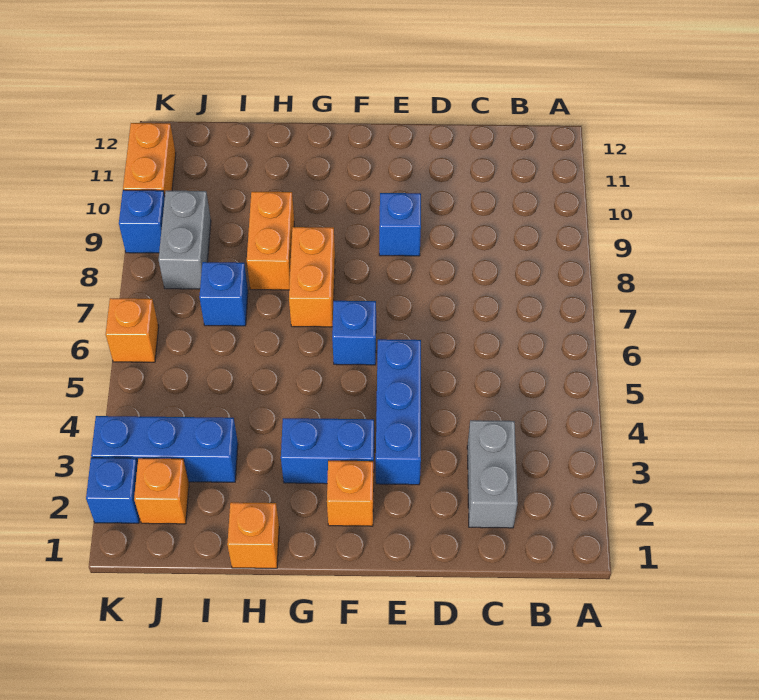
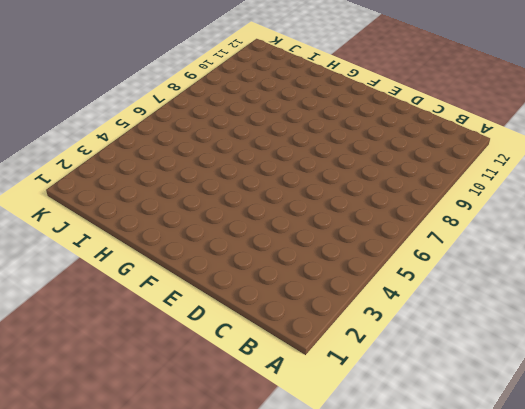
none -> grey 1x2 brick [467,420,518,528]
none -> blue 1x3 brick [376,339,421,485]
none -> blue 1x1 brick [379,193,421,256]

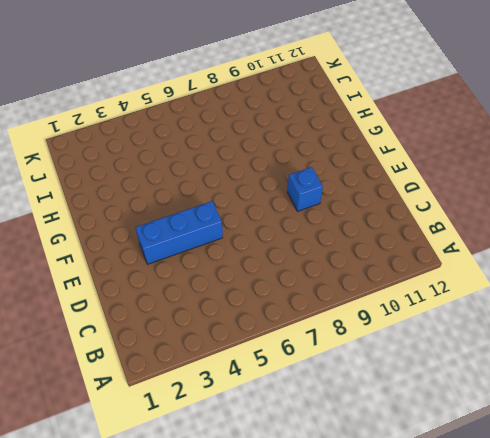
none -> grey 1x2 brick [467,420,518,528]
none -> orange 1x1 brick [327,461,374,526]
none -> blue 1x2 brick [281,418,374,484]

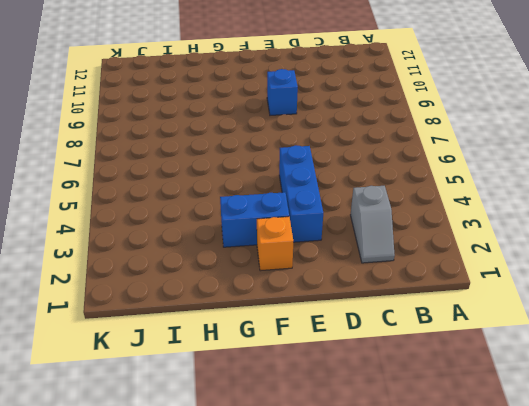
grey 1x2 slope [351,186,395,263] -> grey 1x2 brick [467,420,518,528]
none -> blue 1x1 brick [332,301,376,365]
none -> orange 1x2 brick [289,227,335,327]
none -> orange 1x1 brick [227,502,279,568]

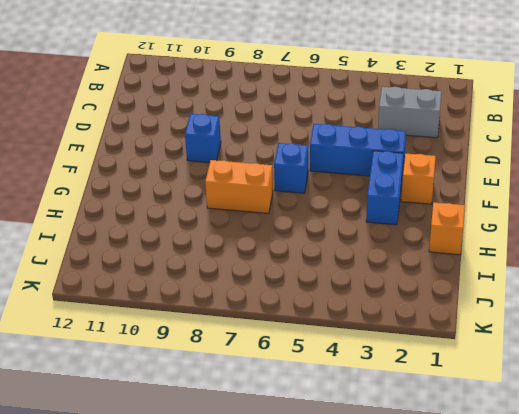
none -> orange 1x2 brick [247,192,294,290]
none -> blue 1x3 brick [91,416,238,482]
none -> blue 1x1 brick [199,262,248,326]

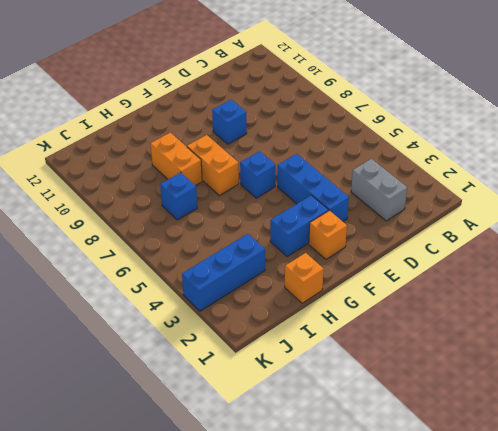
none -> orange 1x1 brick [134,458,189,524]
none -> grey 1x2 brick [159,191,211,289]
none -> blue 1x1 brick [86,458,140,523]

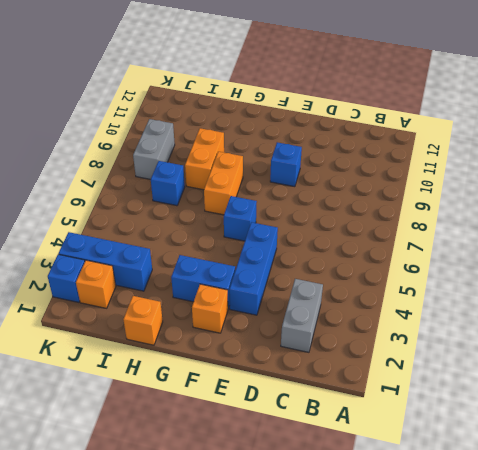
none -> orange 1x1 brick [106,298,159,362]
none -> blue 1x1 brick [119,190,165,253]
none -> orange 1x2 brick [123,123,176,196]

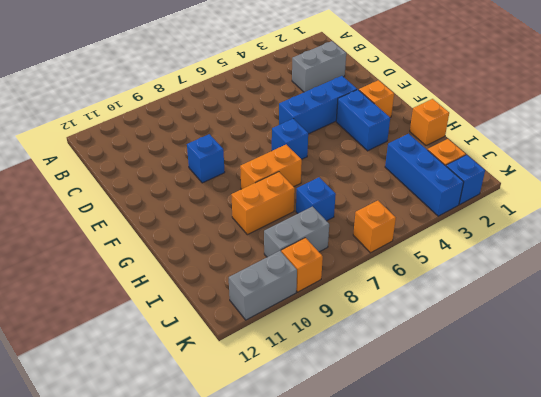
orange 1x1 brick [281,238,323,292] -> blue 1x1 brick [119,190,165,253]
grey 1x2 brick [229,251,297,320] -> orange 1x2 brick [123,123,176,196]

